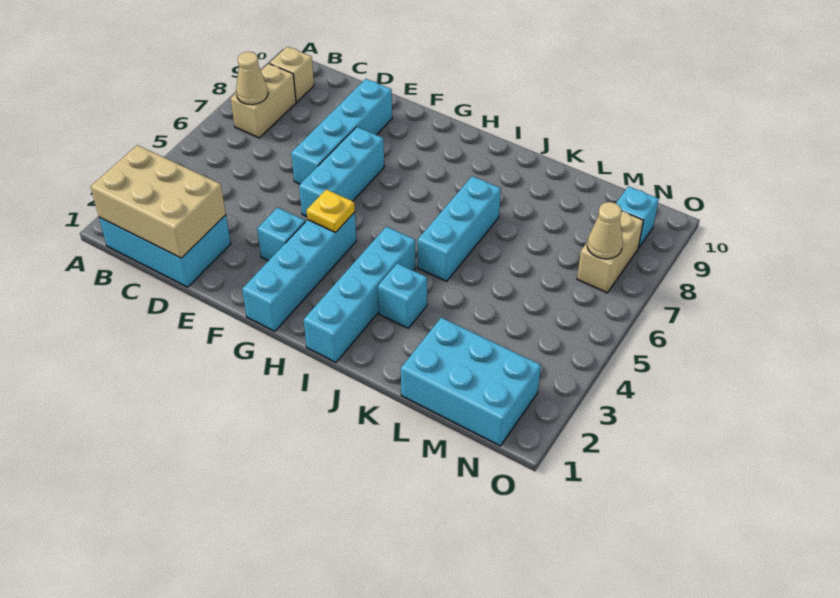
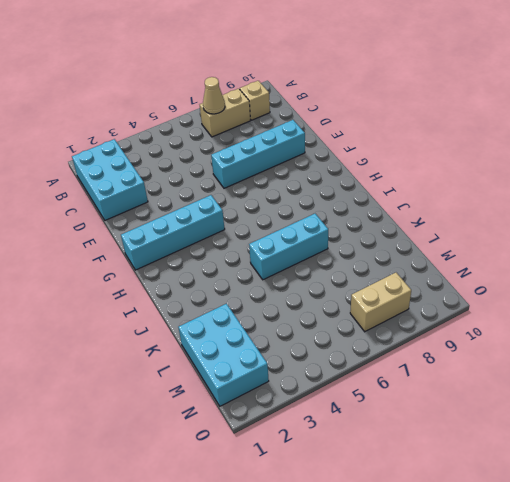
none -> cyan 1x1 brick [257,208,305,261]
none -> cyan 1x3 brick [299,127,384,217]
none -> cyan 1x4 brick [304,227,415,362]

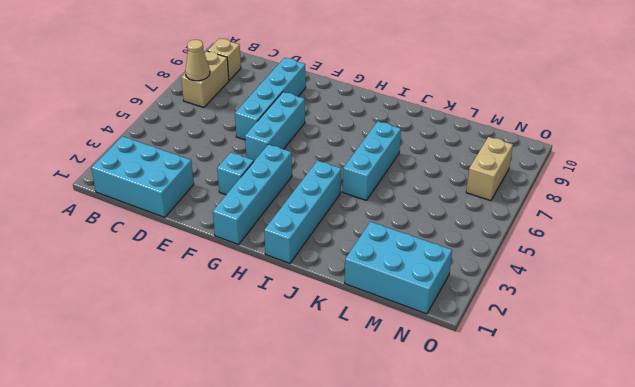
none -> cyan 1x1 brick [378,263,427,328]
none -> cyan 1x1 brick [616,186,659,248]
none -> tan 2x3 brick [91,145,226,258]

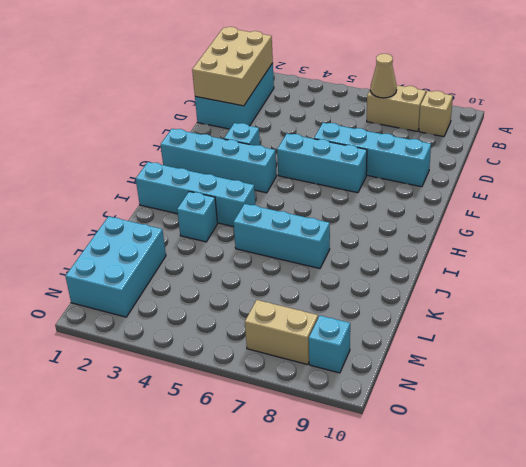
none -> yellow 1x1 plate [307,189,355,232]
none -> tan 1x1 cone [587,202,623,259]

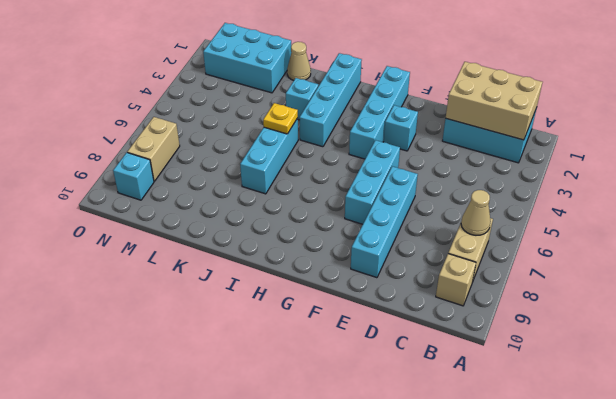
yellow 1x1 plate [263,103,298,134] -> yellow 1x1 plate moved to [307,189,355,232]
tan 1x1 cone [287,42,311,80] -> tan 1x1 cone moved to [587,202,623,259]

